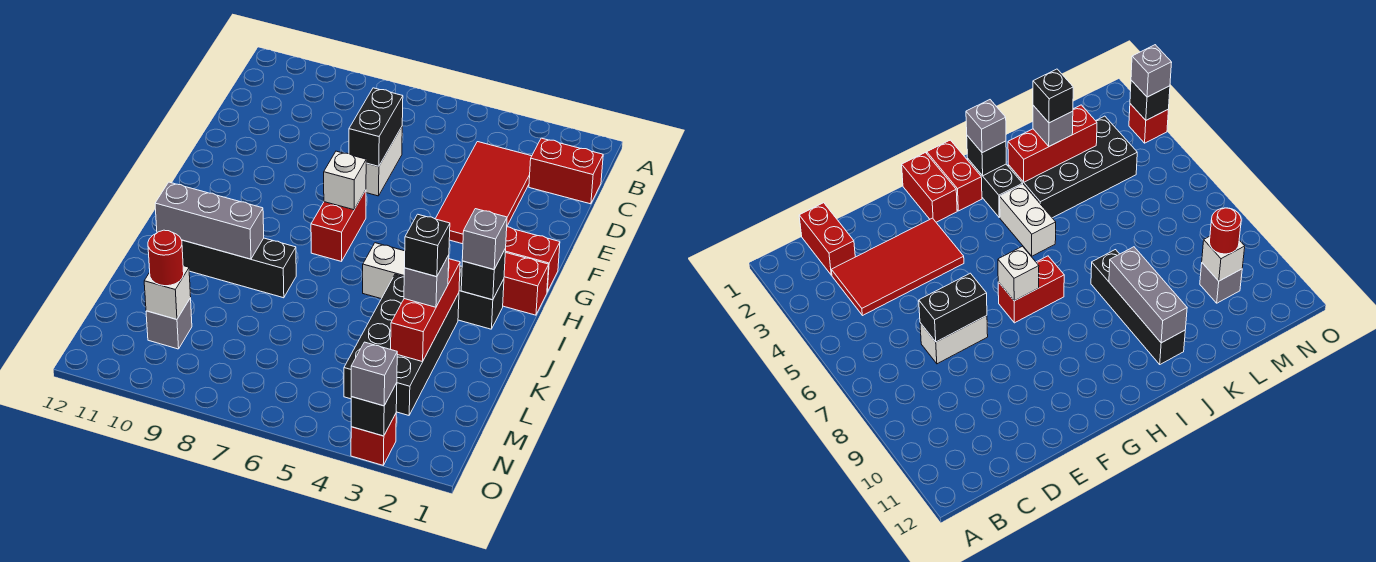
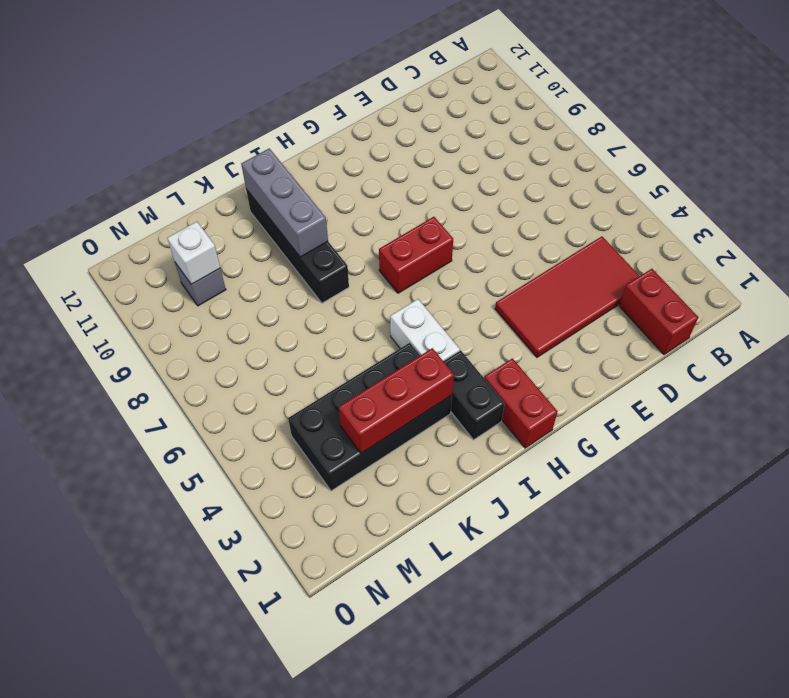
none -> white 1x2 brick [366,127,402,196]
none -> red 1x2 brick [505,227,560,292]
none -> red 1x1 brick [351,414,396,465]

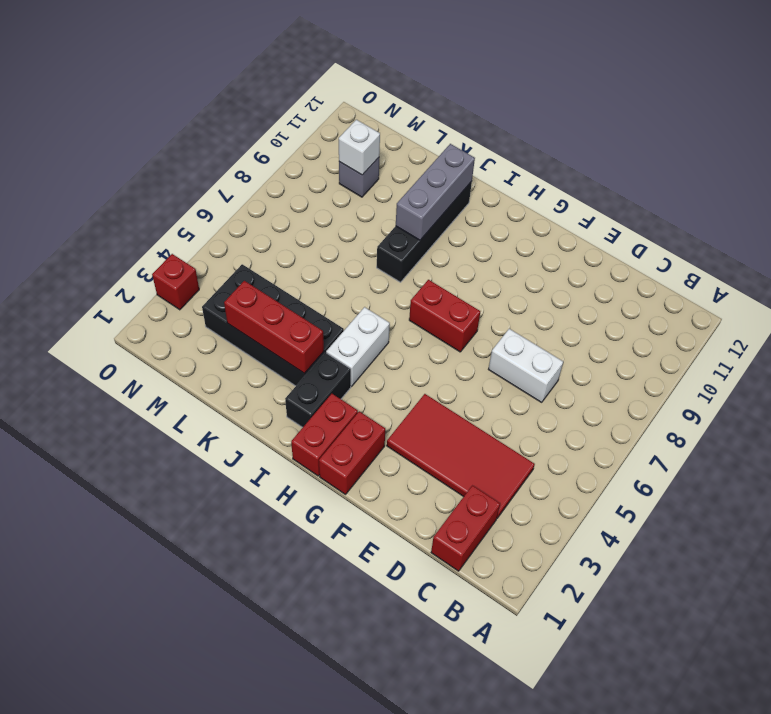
none -> black 1x2 brick [349,88,403,166]
none -> white 1x1 brick [324,151,366,210]
none -> black 1x1 brick [461,248,506,300]

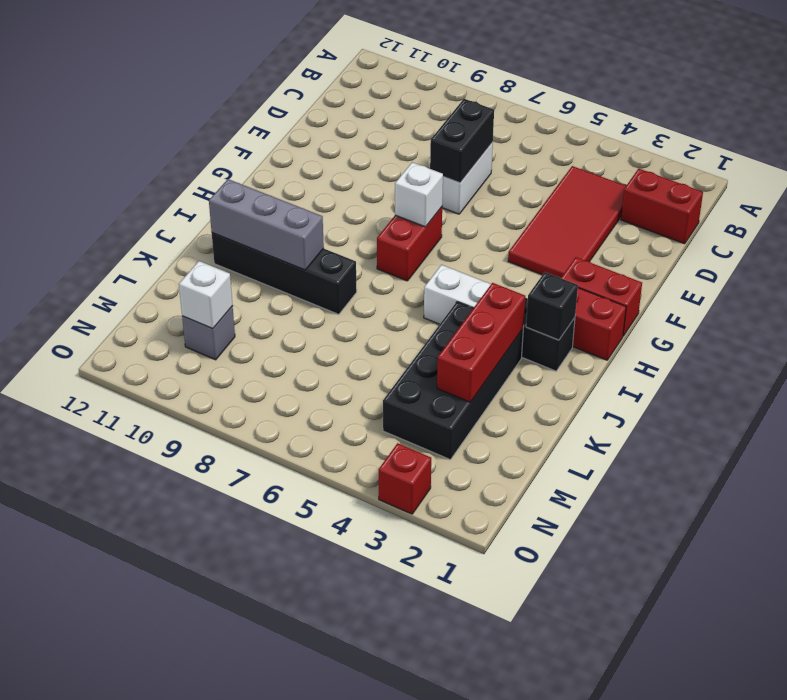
none -> black 1x1 brick [351,383,397,436]
none -> grey 1x1 brick [462,209,507,269]
none -> grey 1x1 brick [404,255,449,307]

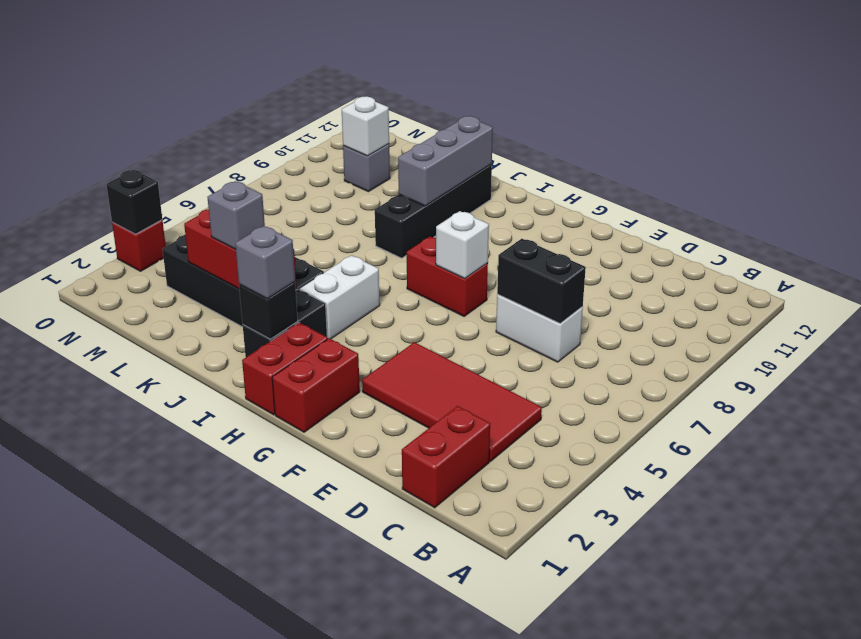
none -> red 1x1 round brick [148,230,184,286]
none -> grey 1x1 brick [351,342,397,406]
none -> black 1x1 brick [405,214,450,277]

